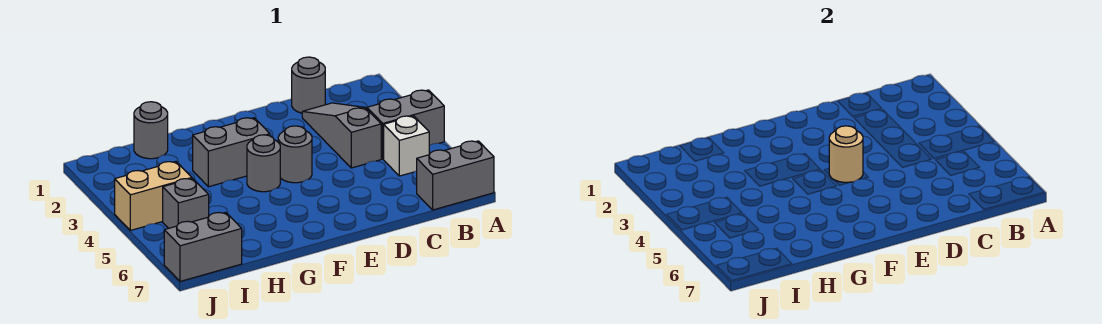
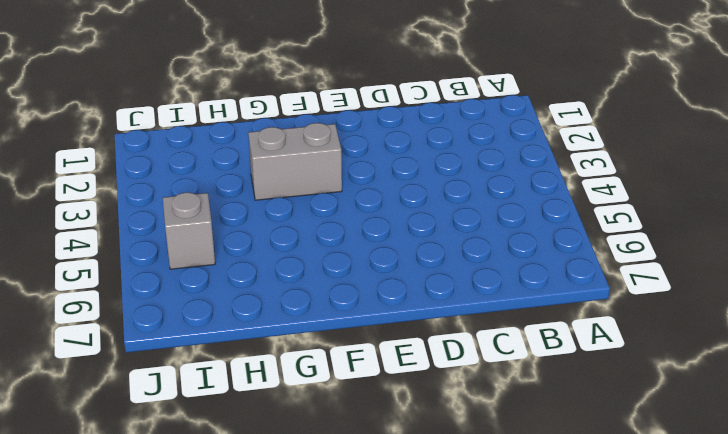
none -> grey 1x2 brick [367,90,444,159]
none -> grey 1x2 brick [417,141,494,210]
none -> white 1x1 brick [384,116,429,176]

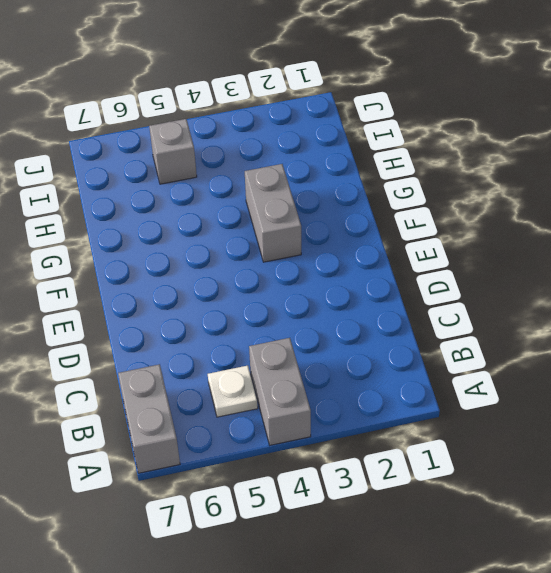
white 1x1 plate [208,366,258,417] -> white 1x1 brick [384,116,429,176]
none -> grey 1x1 round brick [292,57,325,113]
none -> grey 1x3 slope [302,103,381,168]
none -> grey 1x1 round brick [278,126,312,183]

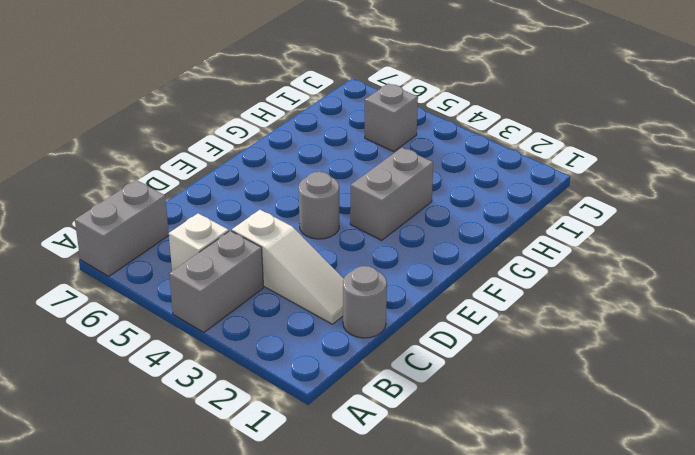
white 1x3 slope [232,210,344,324] -> grey 1x3 slope [302,103,381,168]
none -> grey 1x1 round brick [247,135,280,192]
none -> grey 1x1 round brick [134,102,168,159]
none -> tan 1x2 brick [115,162,192,230]

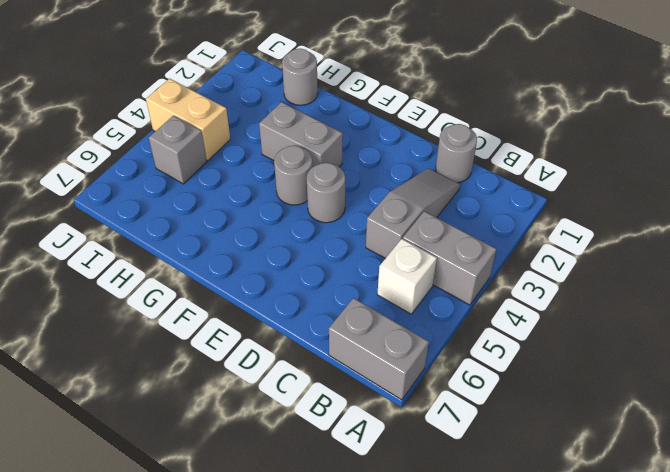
none -> grey 1x2 brick [164,212,242,281]
none -> tan 1x1 round brick [829,126,863,182]

